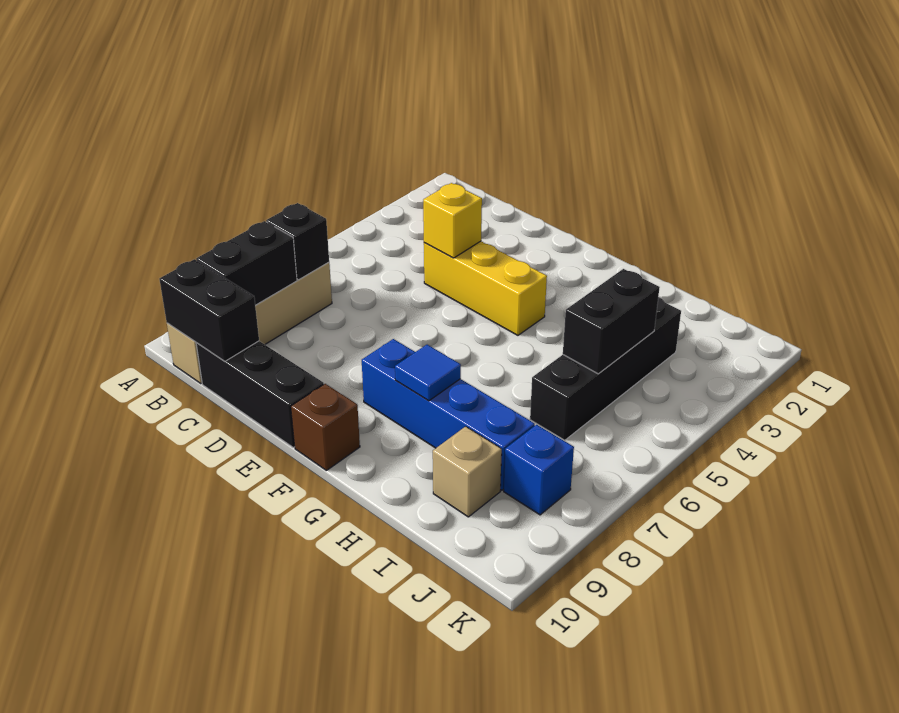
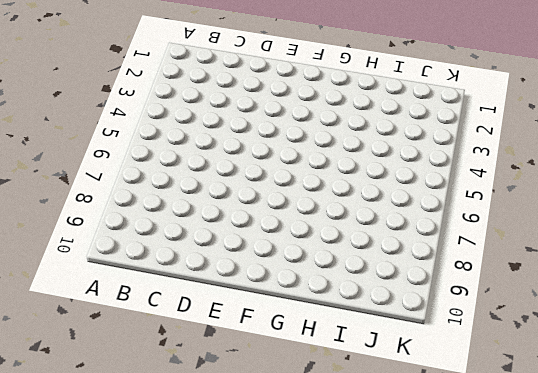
none -> tan 1x4 brick [167,263,332,384]
none -> black 1x3 brick [196,341,324,448]
none -> yellow 1x3 brick [424,241,547,335]

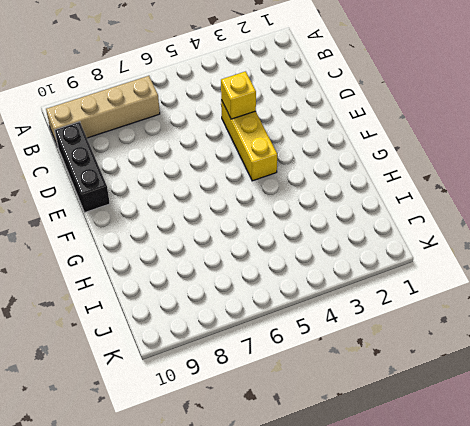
none -> blue 1x4 brick [362,339,535,490]
none -> brown 1x1 brick [291,384,360,470]
none -> black 1x4 brick [530,297,681,440]

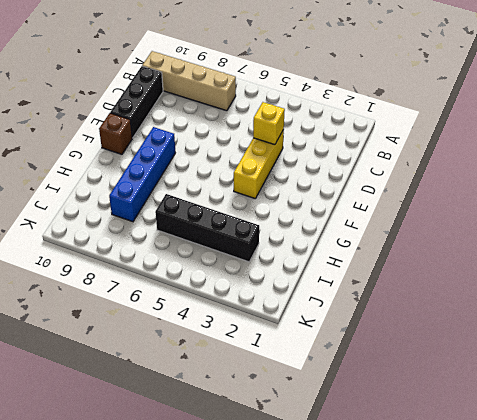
none -> tan 1x1 brick [433,426,502,517]
none -> blue 1x1 brick [504,425,574,515]
none -> black 1x1 brick [266,203,329,280]

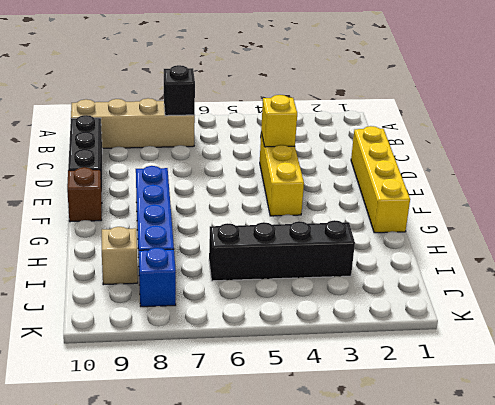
yellow 1x4 brick [351,126,410,233] -> none
none -> black 1x2 brick [196,221,297,305]
none -> black 1x2 brick [159,259,259,361]
none -> blue 1x1 tile [395,345,461,401]

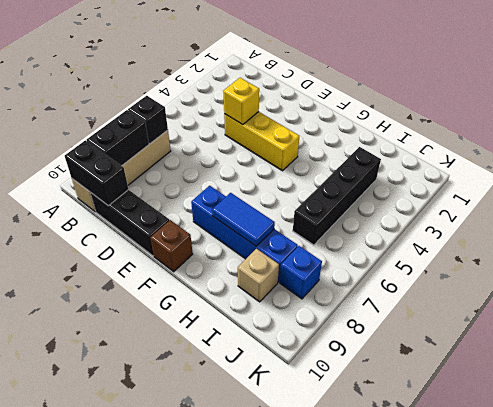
blue 1x2 tile [212,193,275,246] -> blue 1x1 tile [395,345,461,401]
none -> black 1x2 brick [563,269,660,374]

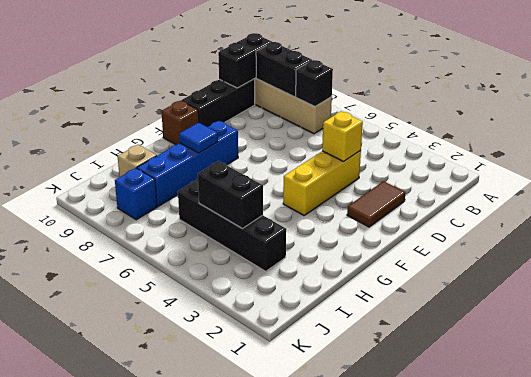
brown 1x2 tile [347,181,405,227] -> none

